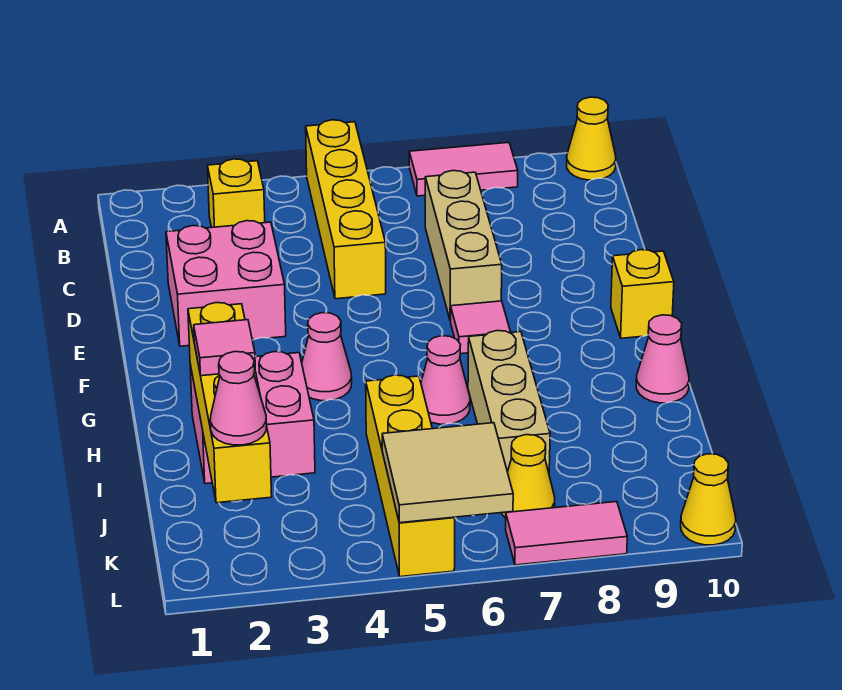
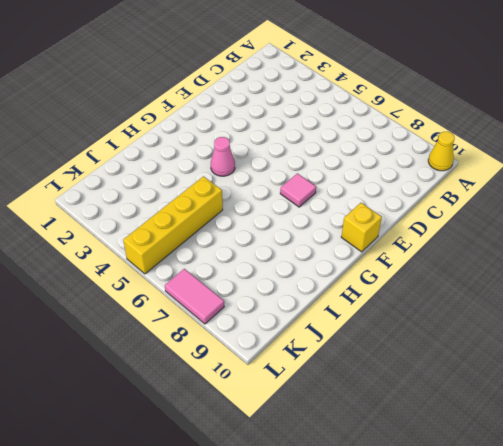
none -> yellow 1x4 brick [306,120,386,299]
none -> pink 1x2 tile [409,142,518,196]
none -> yellow 1x1 brick [208,159,265,227]

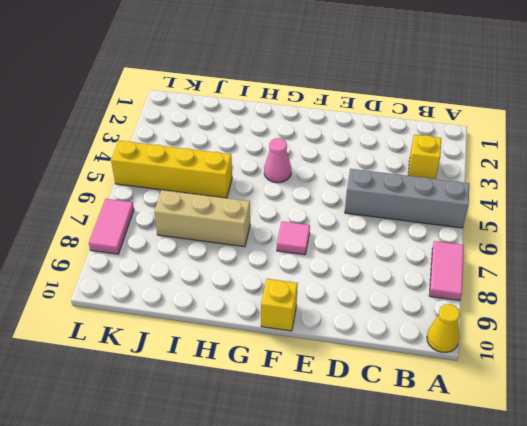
grey 1x4 brick [345,169,469,228] -> yellow 1x4 brick [306,120,386,299]
none -> tan 1x3 brick [425,171,502,321]
none -> pink 2x2 brick [166,221,286,346]
none -> pink 2x2 brick [190,352,315,484]

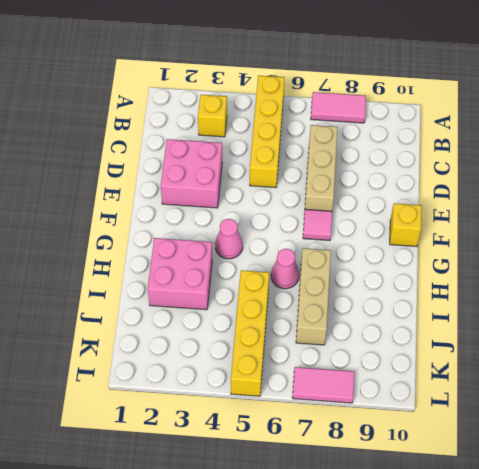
none -> yellow 1x1 cone [567,97,616,180]
none -> pink 1x1 cone [636,315,689,403]
none -> yellow 1x1 cone [502,435,555,518]

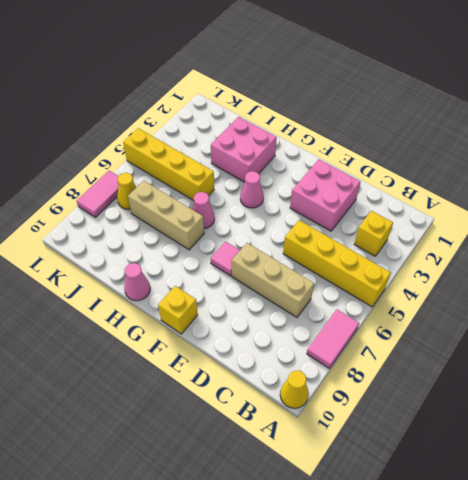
none -> yellow 1x1 cone [681,454,736,545]
none -> yellow 1x4 brick [188,303,272,503]
none -> tan 2x2 tile [382,423,513,523]

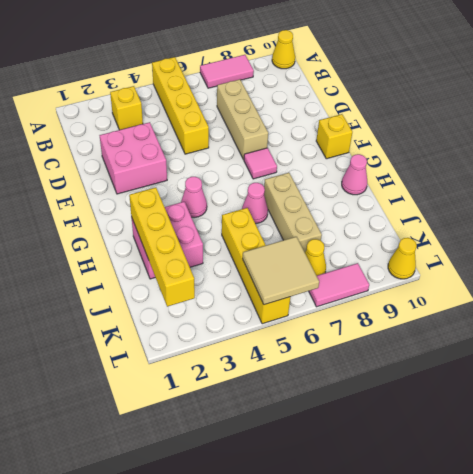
none -> pink 1x1 tile [194,320,255,376]
none -> pink 1x1 cone [210,352,267,445]

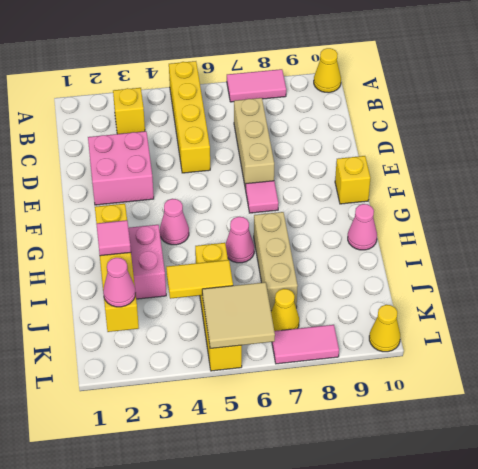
yellow 1x2 tile [166,260,233,299] -> none

